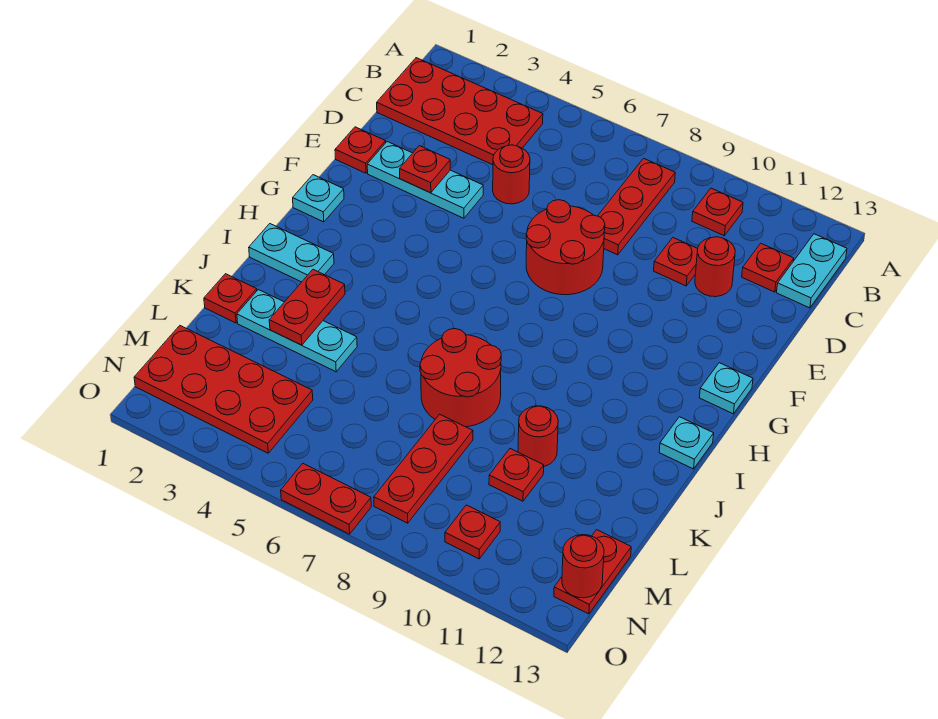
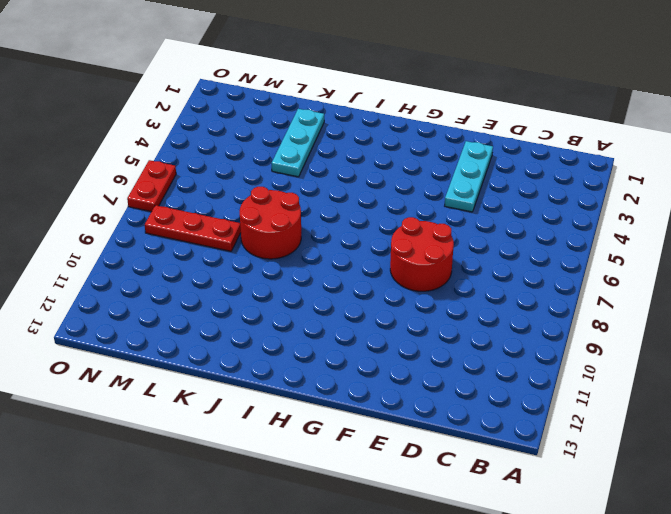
none -> red 2x4 plate [377,58,543,165]
none -> red 1x3 plate [598,158,675,255]
none -> red 1x1 plate [692,188,743,236]

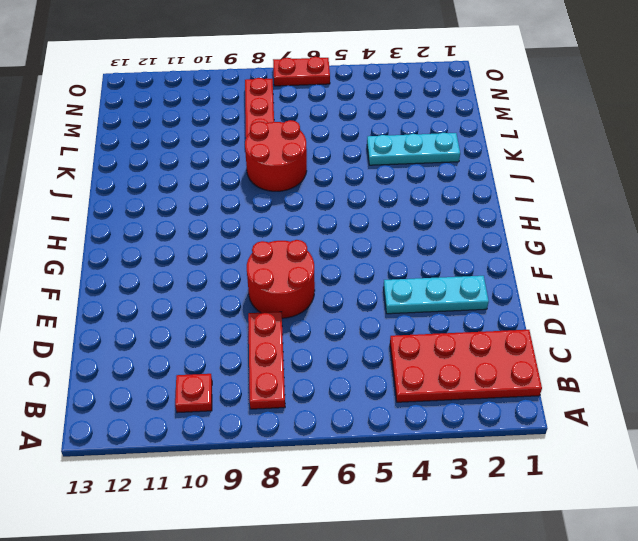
none -> cyan 1x2 plate [777,234,847,308]
none -> red 1x1 plate [742,243,794,292]
none -> red 1x1 round brick [493,145,530,204]

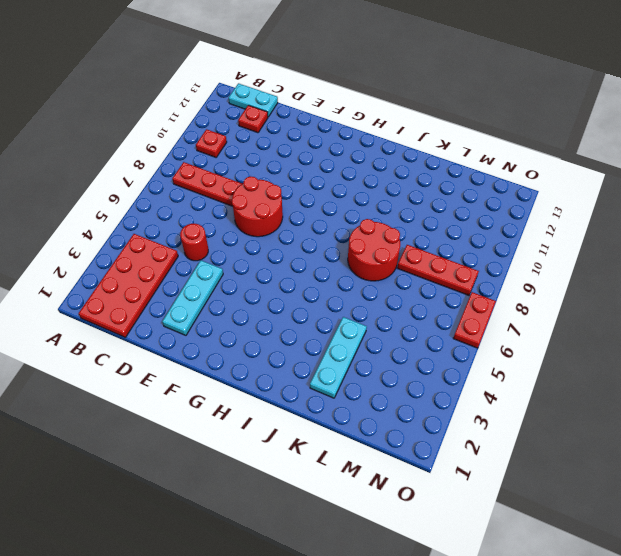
none -> red 1x1 plate [654,238,698,286]
none -> red 1x1 round brick [695,237,735,297]
none -> red 1x1 plate [335,127,386,173]

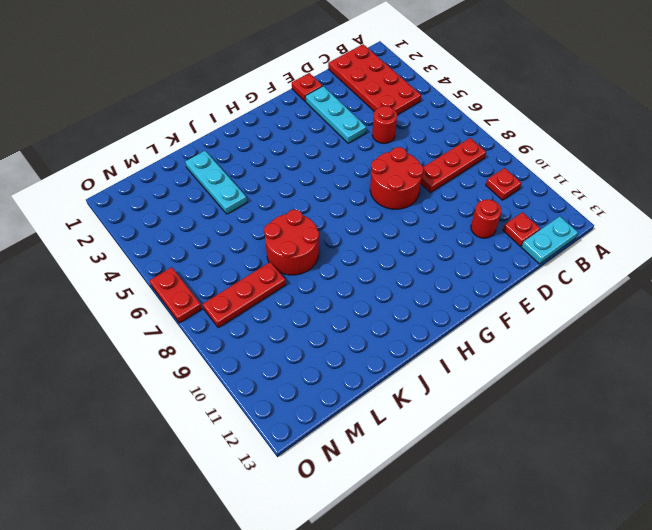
none -> red 1x1 plate [654,238,698,286]
none -> cyan 1x1 plate [293,175,344,222]
none -> cyan 1x1 plate [699,363,753,414]

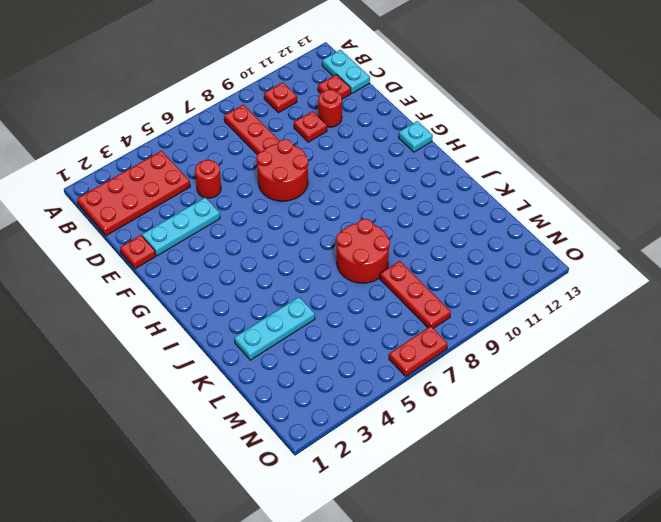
none -> cyan 1x1 plate [293,175,344,222]
none -> cyan 1x2 plate [249,224,334,282]
none -> cyan 1x1 plate [659,417,714,469]

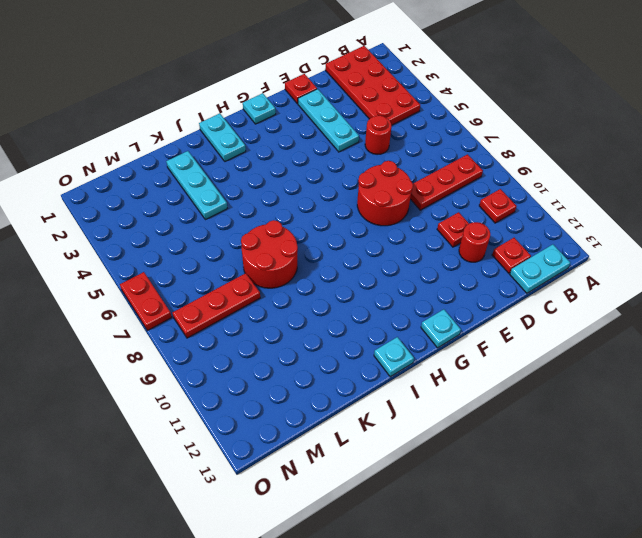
none -> red 1x1 plate [204,274,257,323]
none -> red 1x1 round brick [518,406,558,466]
none -> red 1x1 plate [489,449,544,501]

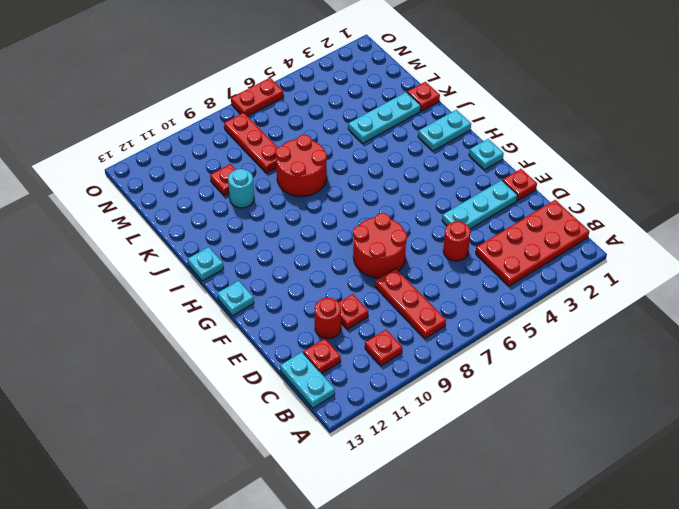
cyan 1x1 round brick [228,169,254,208] -> red 1x1 round brick [518,406,558,466]
none -> red 2x4 plate [134,326,313,453]
none -> red 1x2 plate [554,530,631,614]
none -> red 1x1 plate [445,505,500,559]

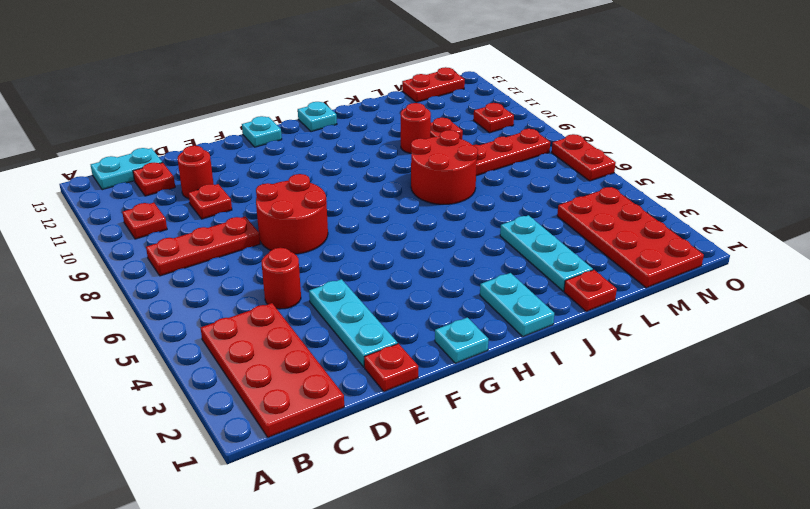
none -> red 1x1 plate [400,146,450,193]
none -> red 1x2 plate [269,270,345,345]
none -> red 1x1 round brick [562,535,604,598]

